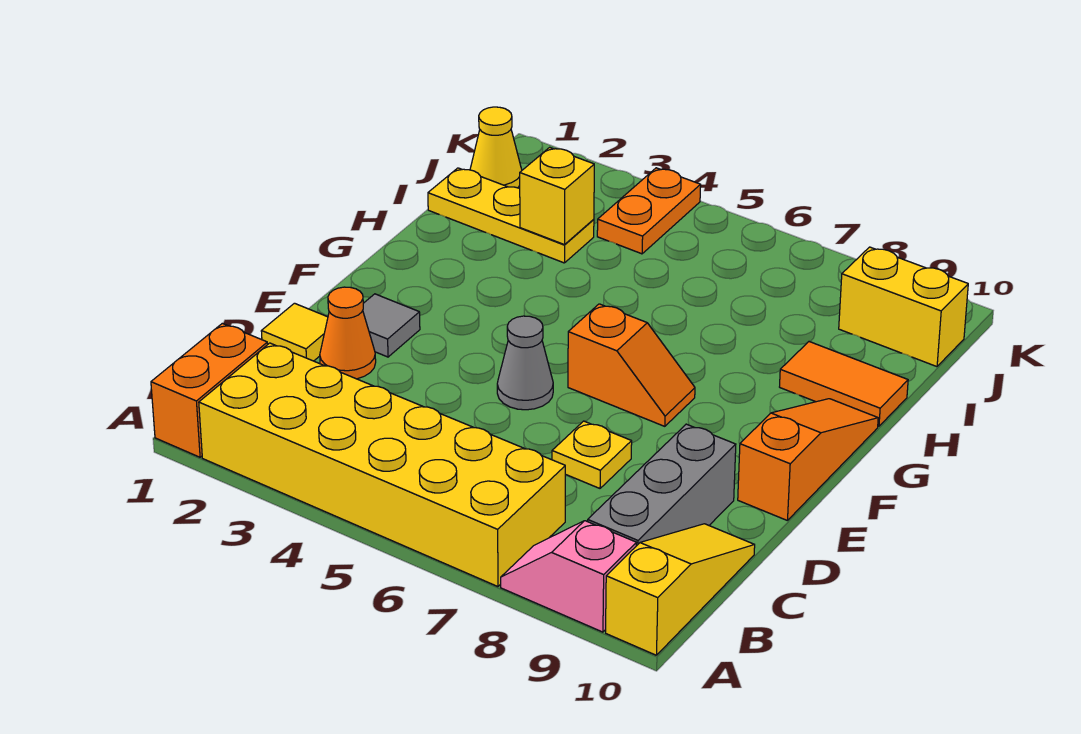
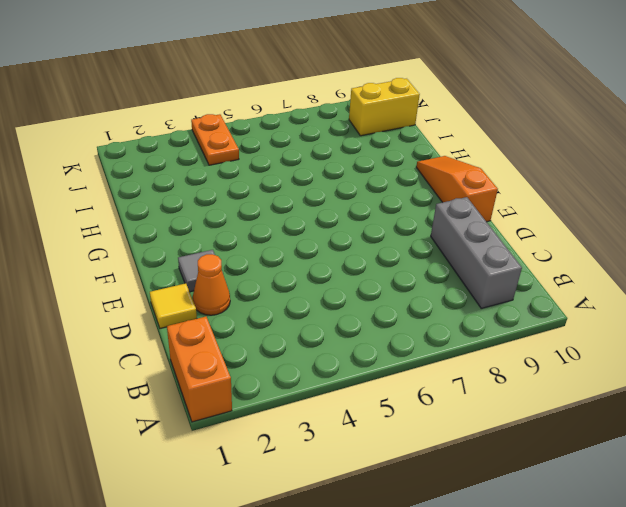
none -> yellow 2x6 brick [199,343,565,587]
none -> pink 1x2 slope [501,521,636,632]
none -> yellow 1x3 slope [606,524,755,655]

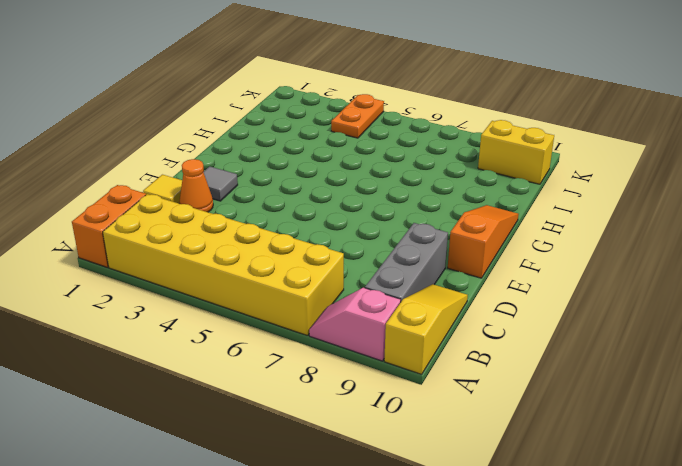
none -> yellow 1x1 plate [552,421,632,488]
none -> grey 1x1 cone [497,316,553,410]
none -> orange 1x2 slope [568,304,695,426]

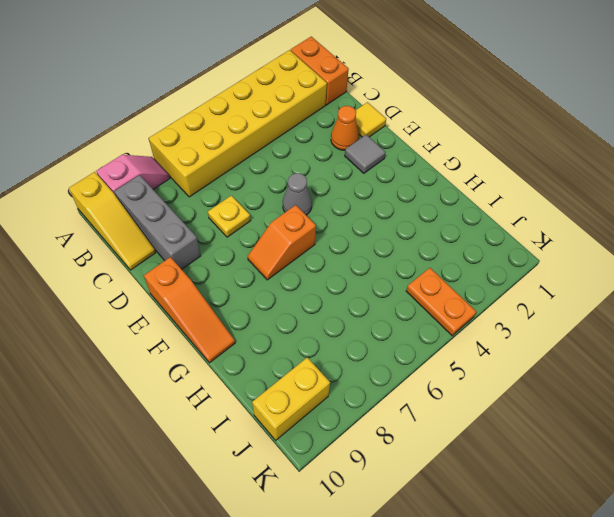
none -> orange 1x2 tile [780,342,908,426]
none -> yellow 1x3 plate [428,168,594,263]
none -> yellow 1x1 cone [470,107,522,188]

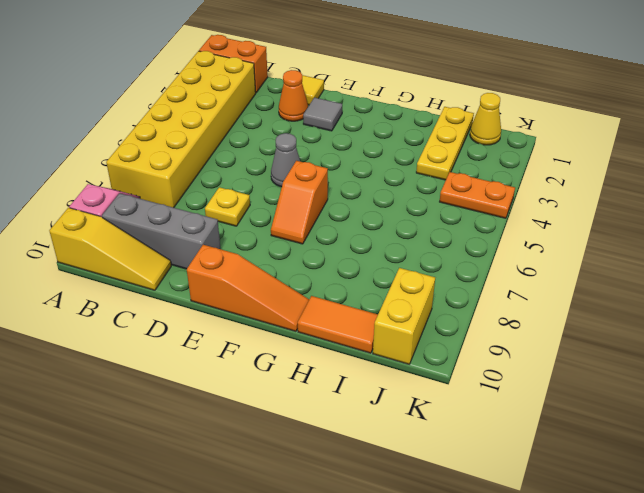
orange 1x2 tile [298,296,378,353] -> orange 1x2 tile turned to [780,342,908,426]
none -> yellow 1x1 brick [520,147,594,245]

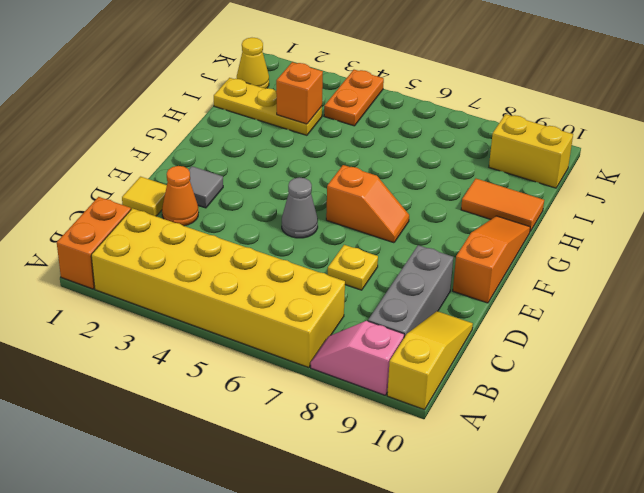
orange 1x1 brick [276,62,323,124] -> yellow 1x1 brick [520,147,594,245]

